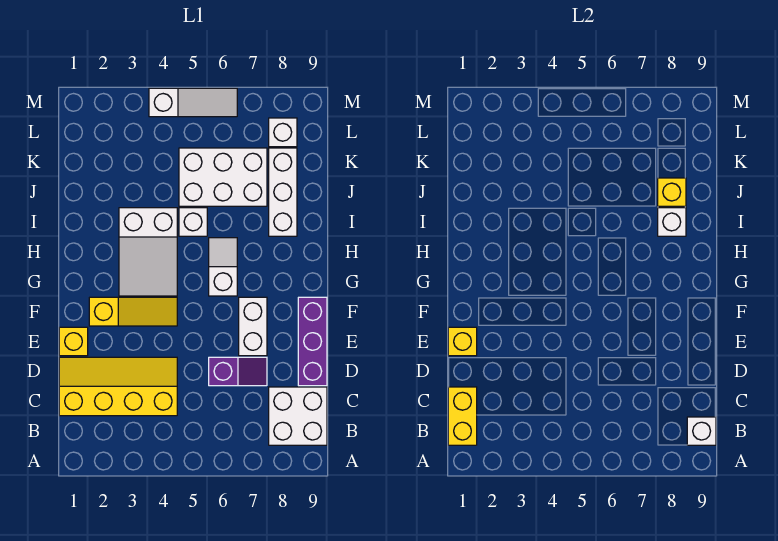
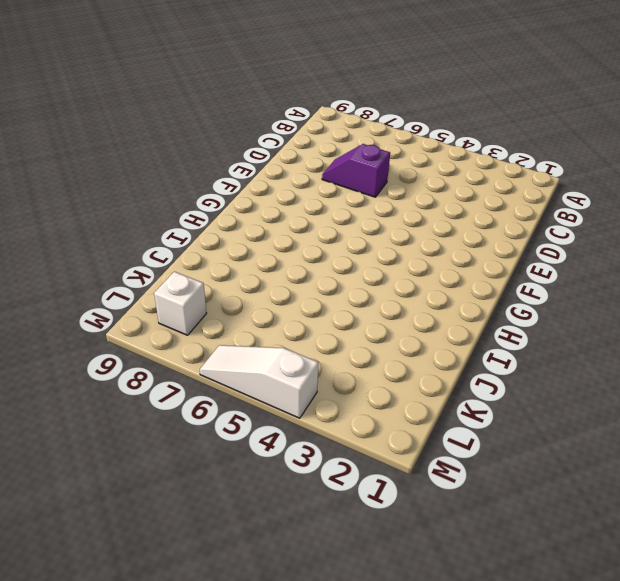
none -> white 2x2 brick [269,387,327,445]
none -> yellow 2x4 slope [59,357,177,416]
none -> purple 1x3 brick [298,297,327,386]

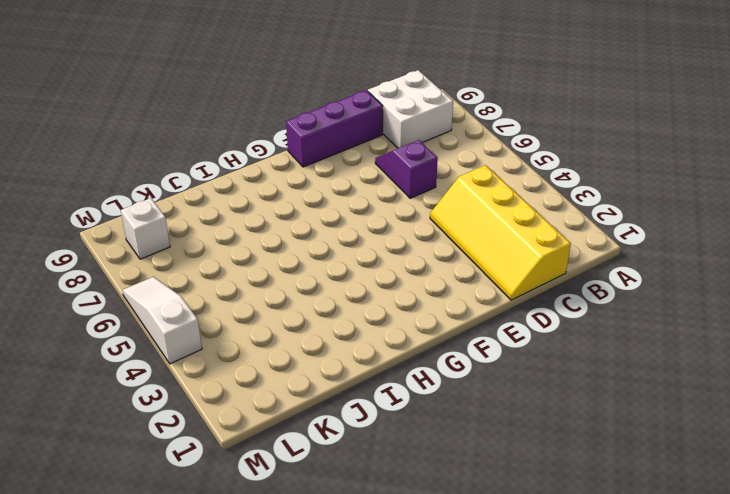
none -> yellow 1x1 brick [59,327,88,356]
none -> white 1x2 brick [239,297,267,356]
none -> yellow 1x3 slope [89,297,177,326]

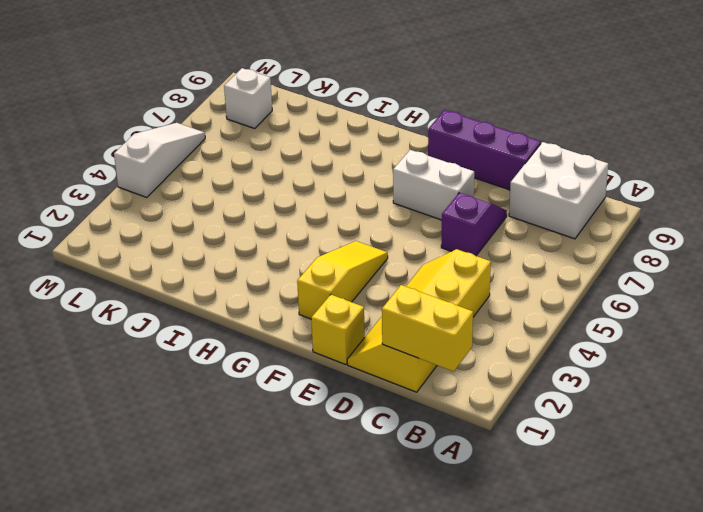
none -> white 2x3 slope [119,208,177,296]
none -> white 1x2 slope [209,238,237,296]
none -> white 1x1 brick [179,208,207,236]

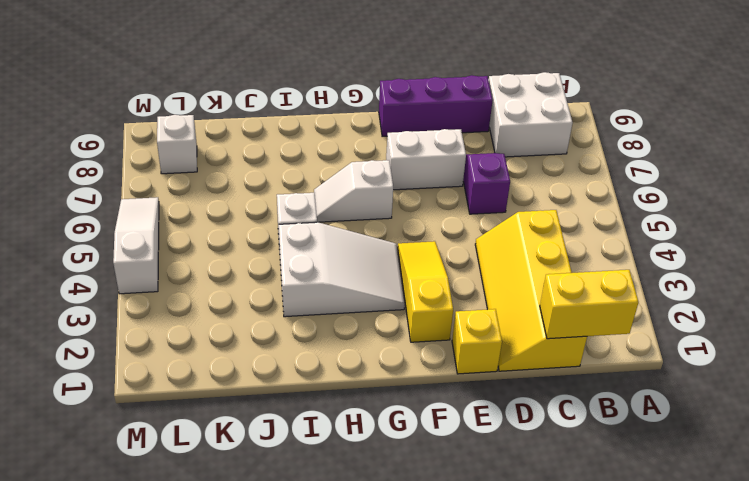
none -> white 1x3 brick [269,148,297,236]
none -> white 2x3 brick [179,148,267,206]
none -> white 1x1 brick [687,417,716,445]

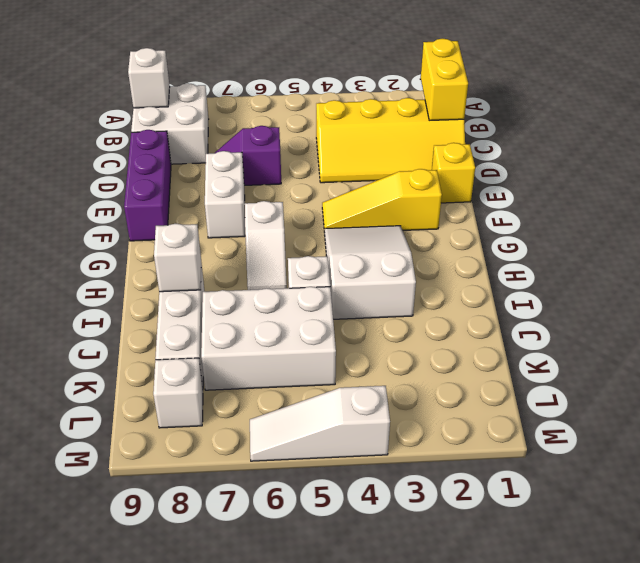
none -> yellow 1x1 brick [448,327,477,356]
none -> yellow 1x1 brick [658,178,686,206]

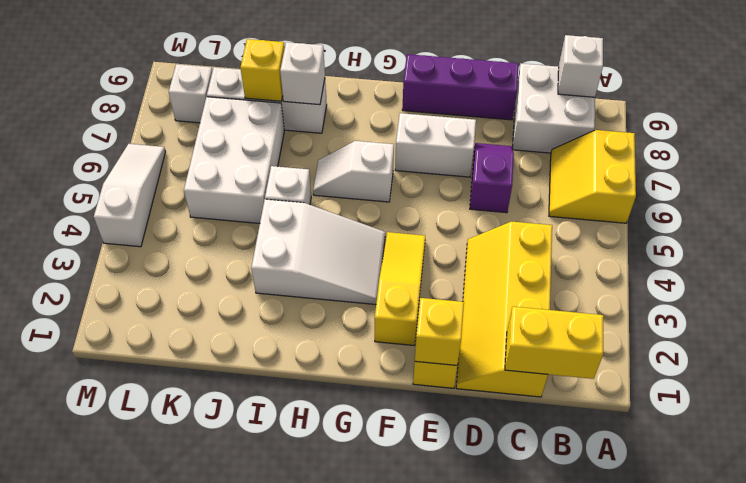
yellow 2x2 slope [549,130,636,223] -> none

